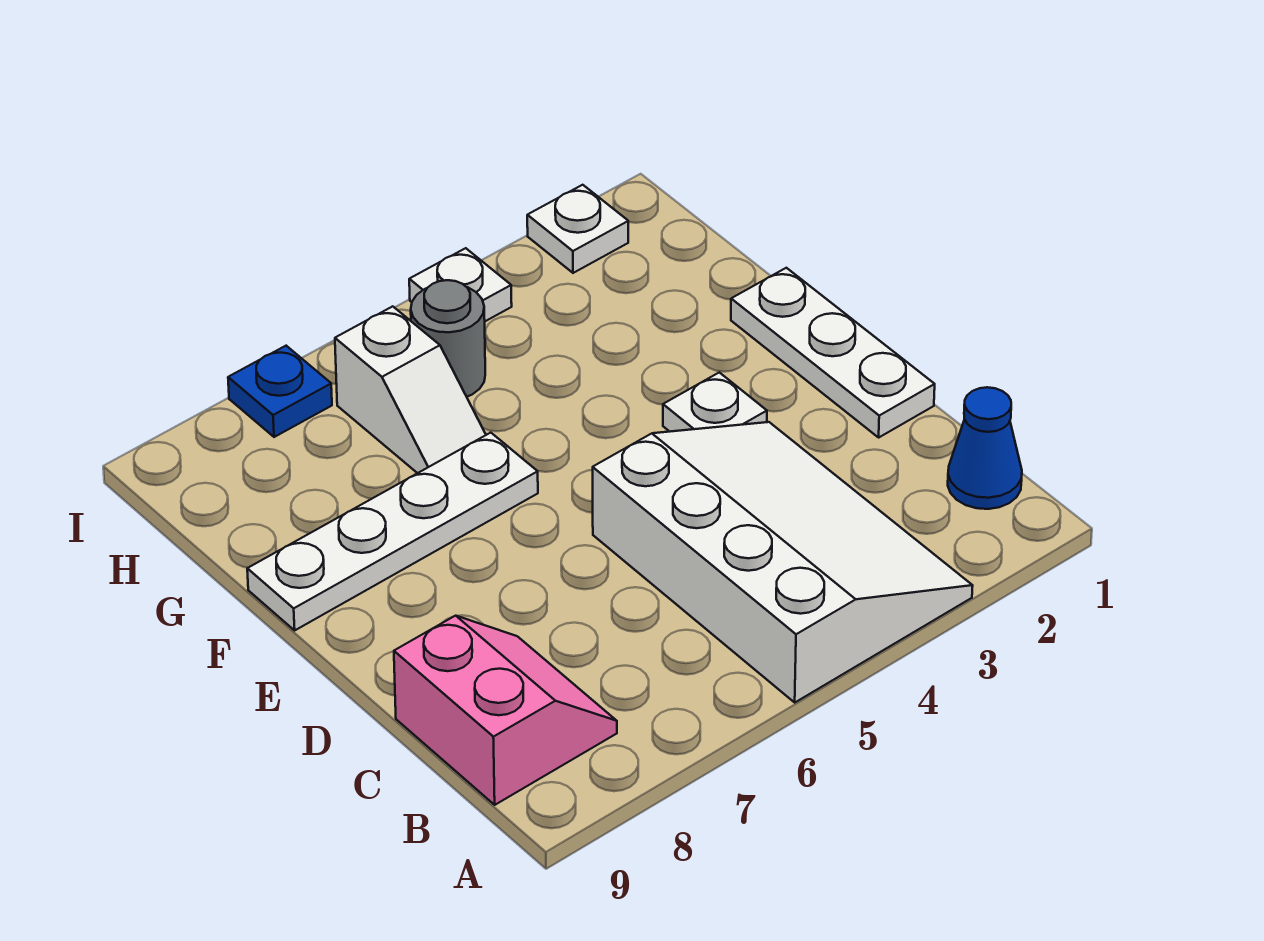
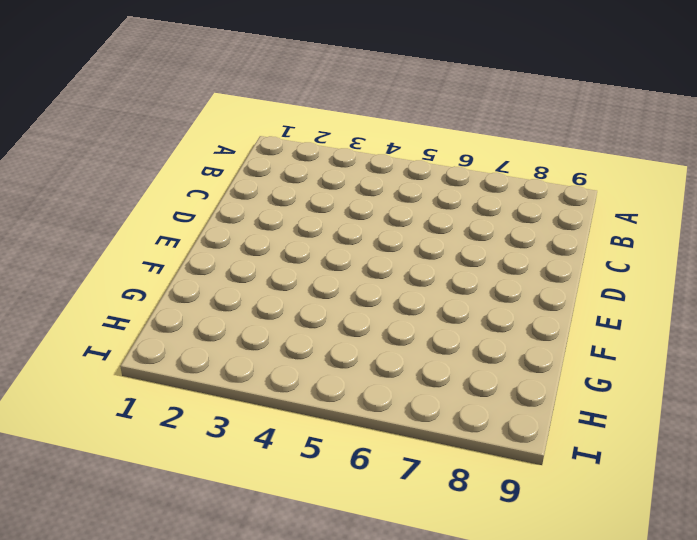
none -> white 3x4 slope [593,422,973,702]
none -> blue 1x1 cone [948,387,1022,509]

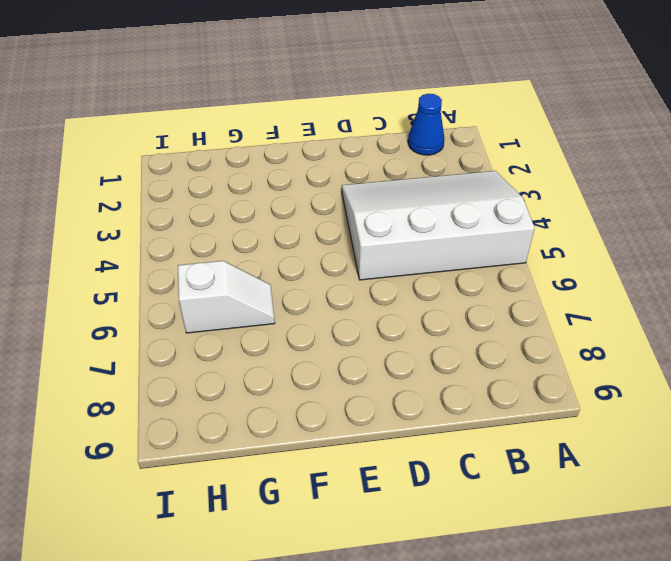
none -> pink 2x2 slope [394,616,617,805]
none -> white 1x3 plate [731,268,935,437]

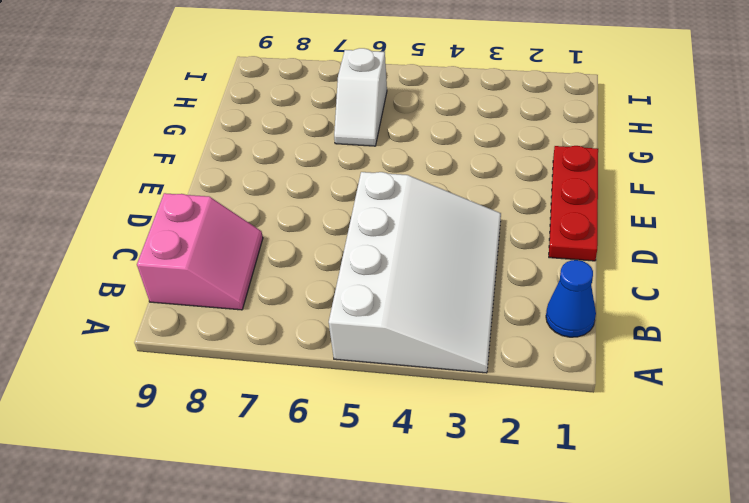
red 1x3 plate [549,146,598,261] -> white 1x3 plate [731,268,935,437]
none -> white 1x1 plate [663,372,767,432]
none -> white 1x4 plate [247,433,538,630]

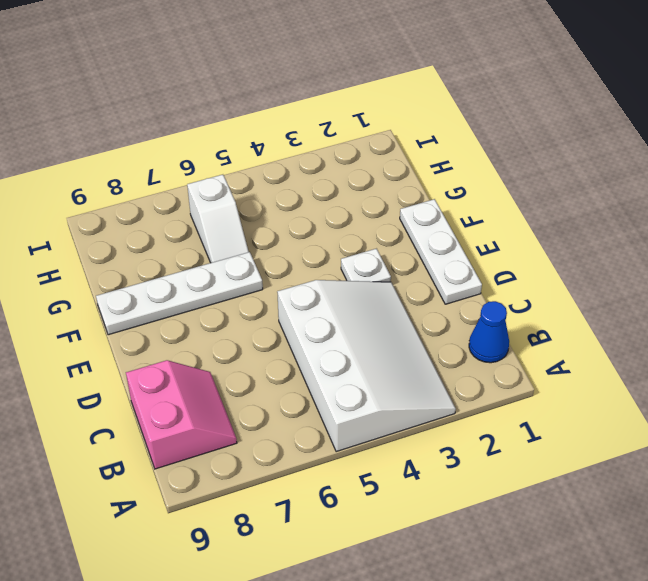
none -> grey 1x1 round brick [411,280,485,397]
none -> white 1x1 plate [527,185,628,273]

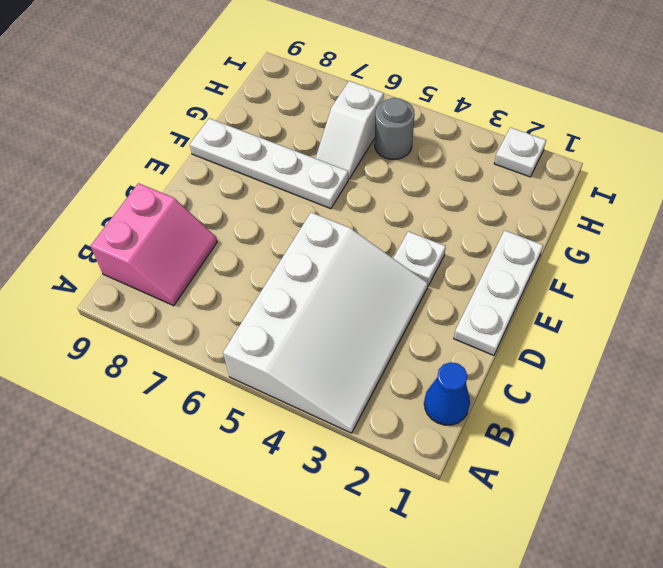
none -> white 1x1 plate [409,248,512,321]
none -> blue 1x1 plate [228,346,332,437]

